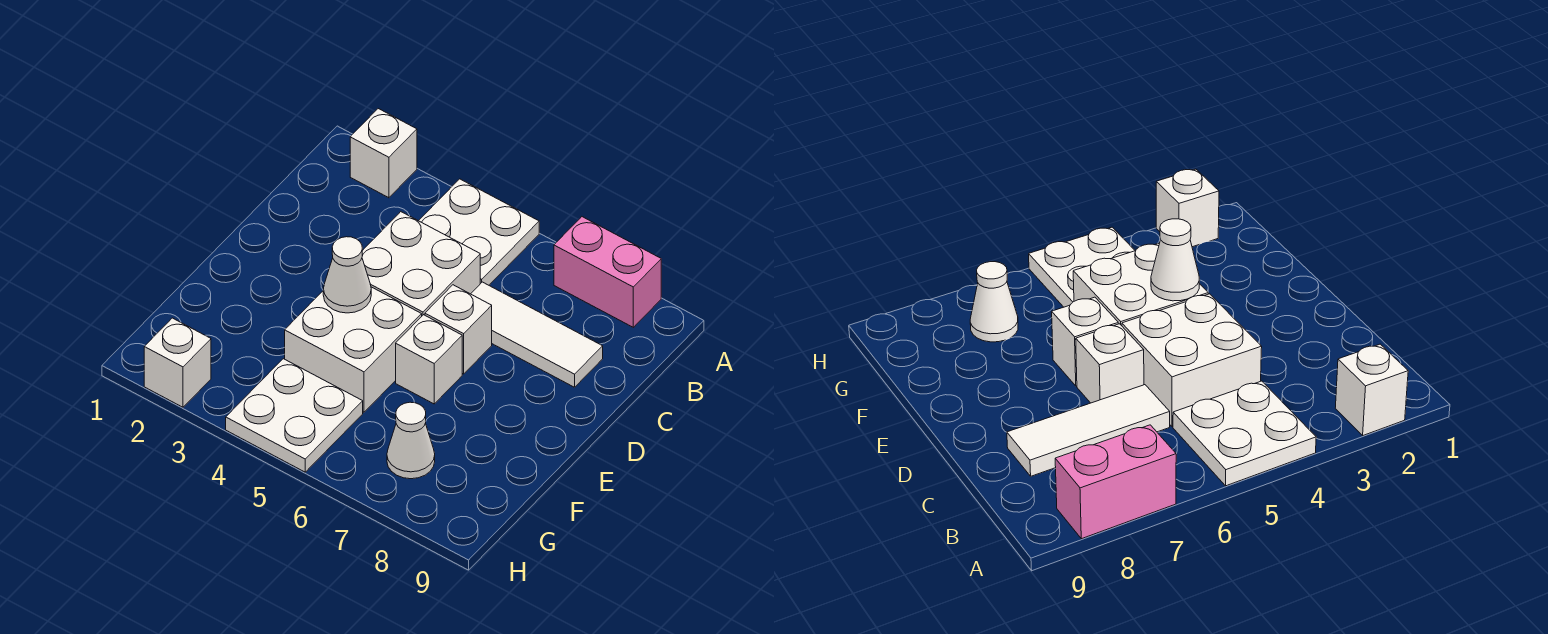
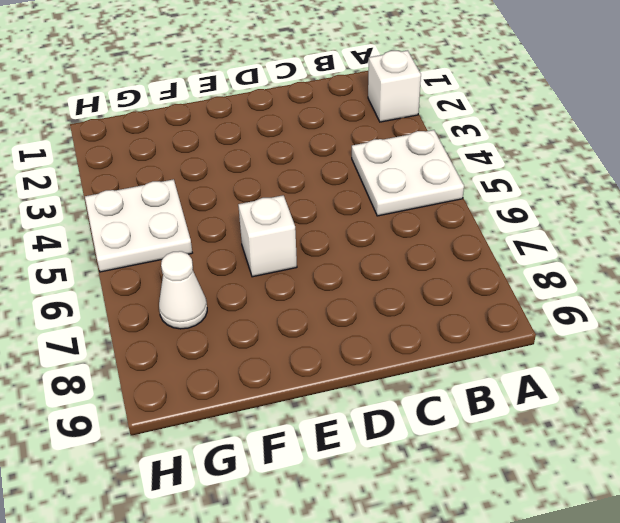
none -> pink 1x2 brick [554,217,661,327]
none -> white 2x2 brick [362,212,480,316]
none -> white 1x3 tile [471,282,603,387]

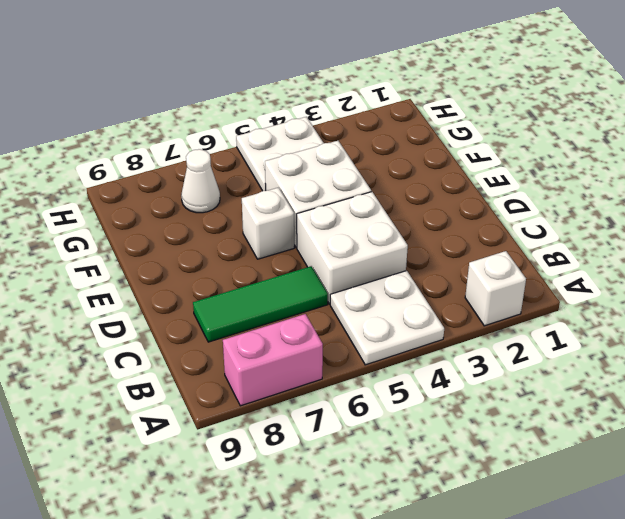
green 1x3 tile [193,266,328,342] -> white 1x3 tile [471,282,603,387]
none -> white 1x1 brick [425,285,492,374]
none -> white 1x1 brick [144,318,211,407]
none -> white 1x1 cone [323,237,371,313]

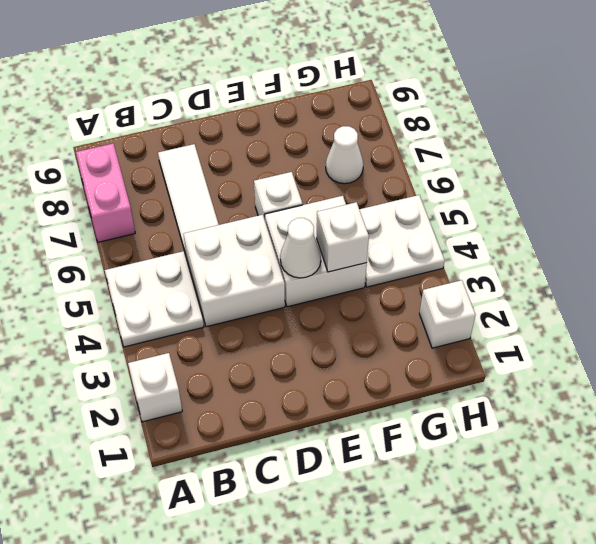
white 1x1 brick [317,202,369,272] -> white 1x1 brick moved to [425,285,492,374]

